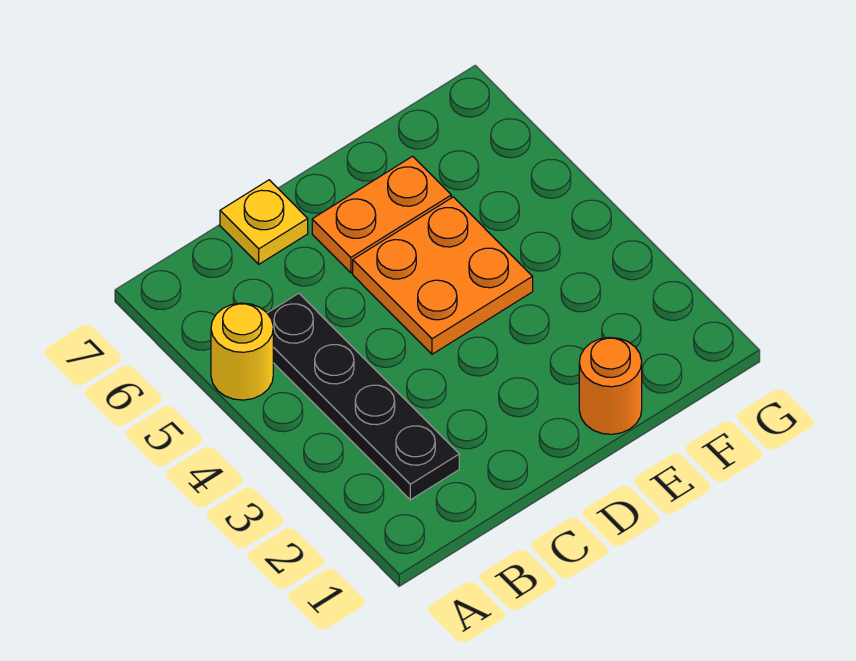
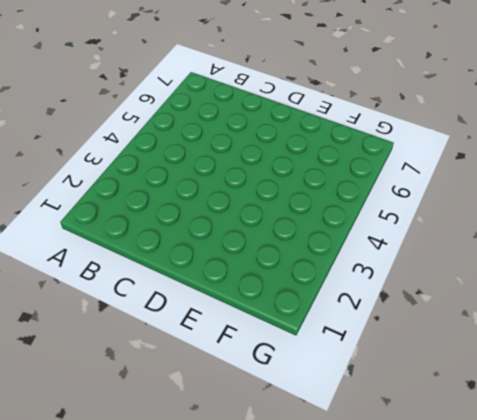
none -> yellow 1x1 round brick [211,303,273,400]
none -> black 1x4 plate [267,293,459,500]

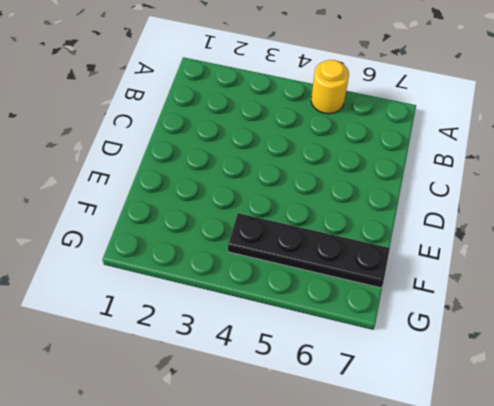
black 1x4 plate [228,213,390,288] -> black 1x4 plate moved to [267,293,459,500]
none -> yellow 1x1 plate [220,180,308,264]
none -> orange 2x2 plate [353,197,533,354]

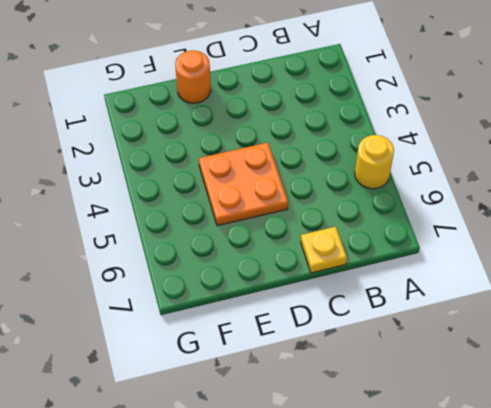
none -> black 1x4 plate [267,293,459,500]
none -> orange 1x2 plate [312,156,451,273]

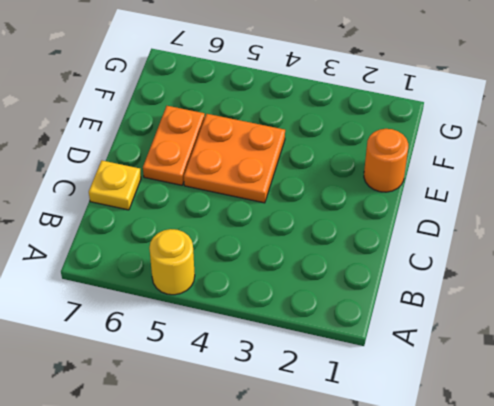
none -> black 1x4 plate [267,293,459,500]

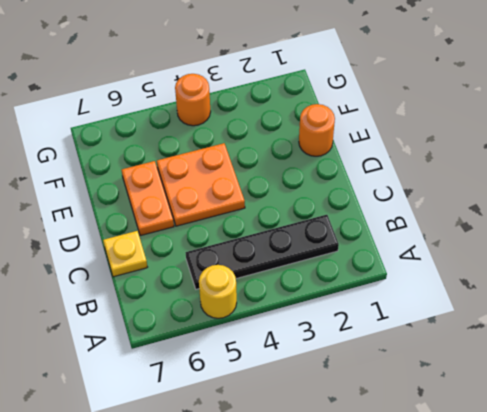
orange 1x1 round brick [175,74,211,126] -> none

